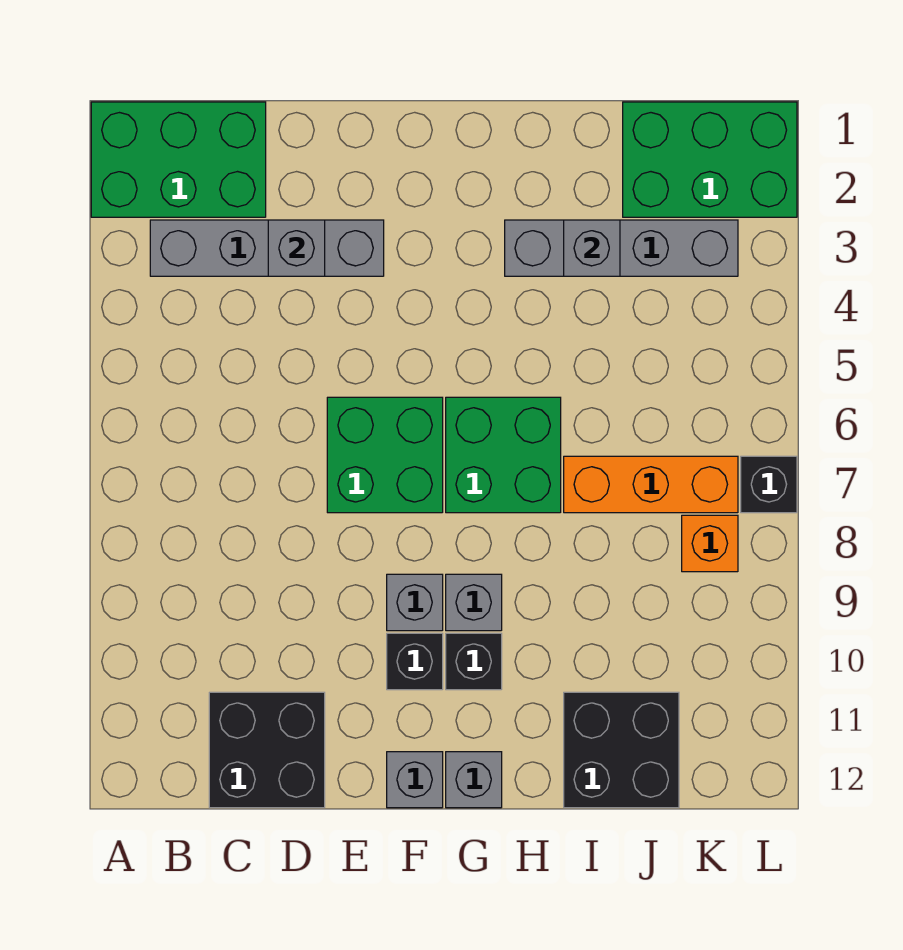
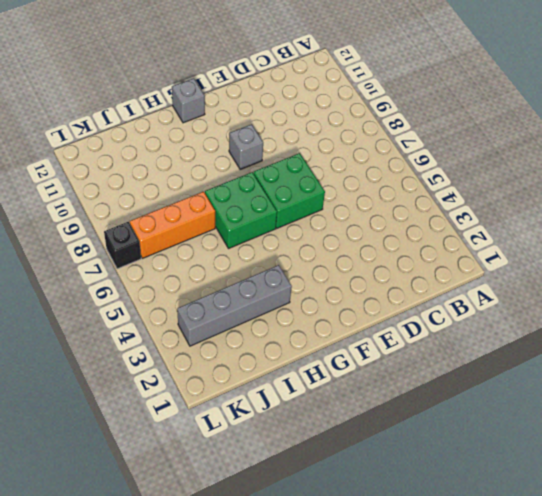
none -> green 2x3 brick [91,102,266,217]
none -> grey 1x4 brick [150,220,384,276]
none -> black 2x2 brick [209,692,325,808]

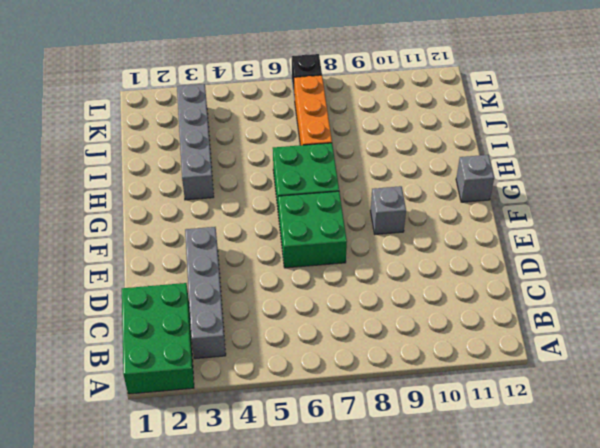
none -> black 2x2 brick [209,692,325,808]
none -> black 1x1 brick [387,633,443,690]
none -> grey 1x1 brick [387,752,443,808]

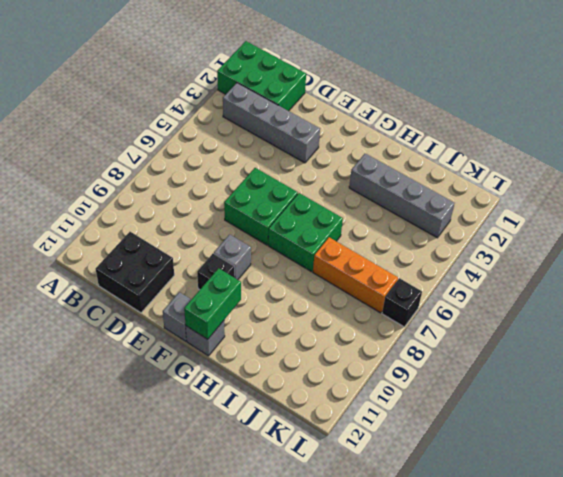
green 1x2 brick [184,268,241,339] -> none
none -> grey 1x1 brick [446,574,502,631]
none -> black 1x1 brick [446,633,502,690]
none -> black 2x2 brick [564,692,679,808]

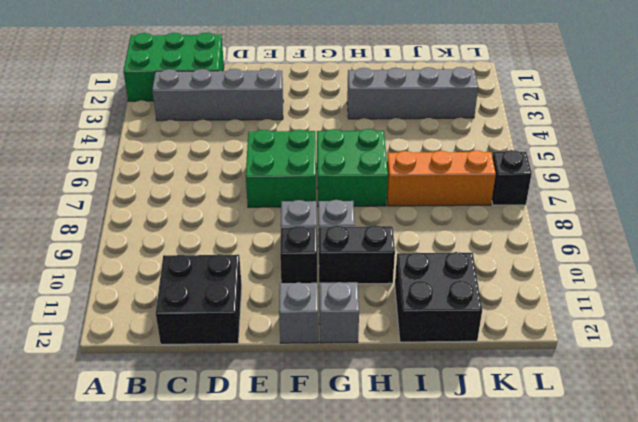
black 1x2 brick [319,225,395,284] -> black 1x1 brick [446,633,502,690]
none -> green 2x3 brick [623,102,797,217]
none -> orange 1x1 brick [682,515,738,572]
none -> grey 1x1 brick [268,220,325,276]

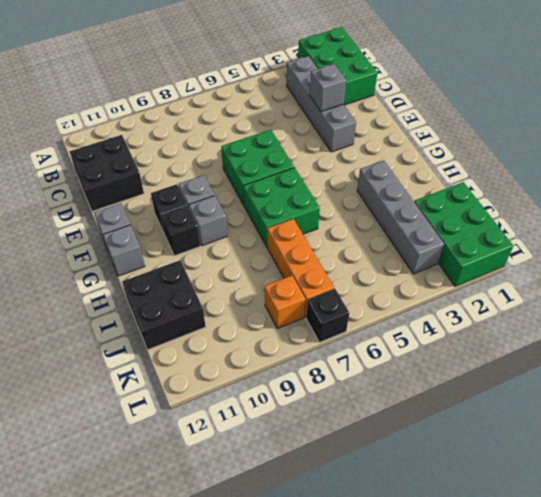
none -> grey 1x1 brick [564,220,620,276]

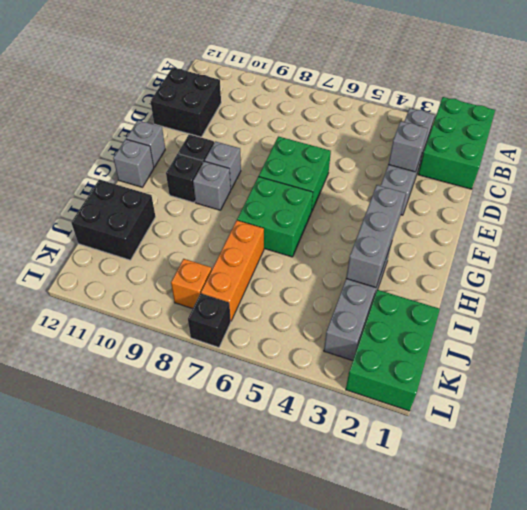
grey 1x3 brick [346,185,406,288] -> grey 1x1 brick [564,220,620,276]

